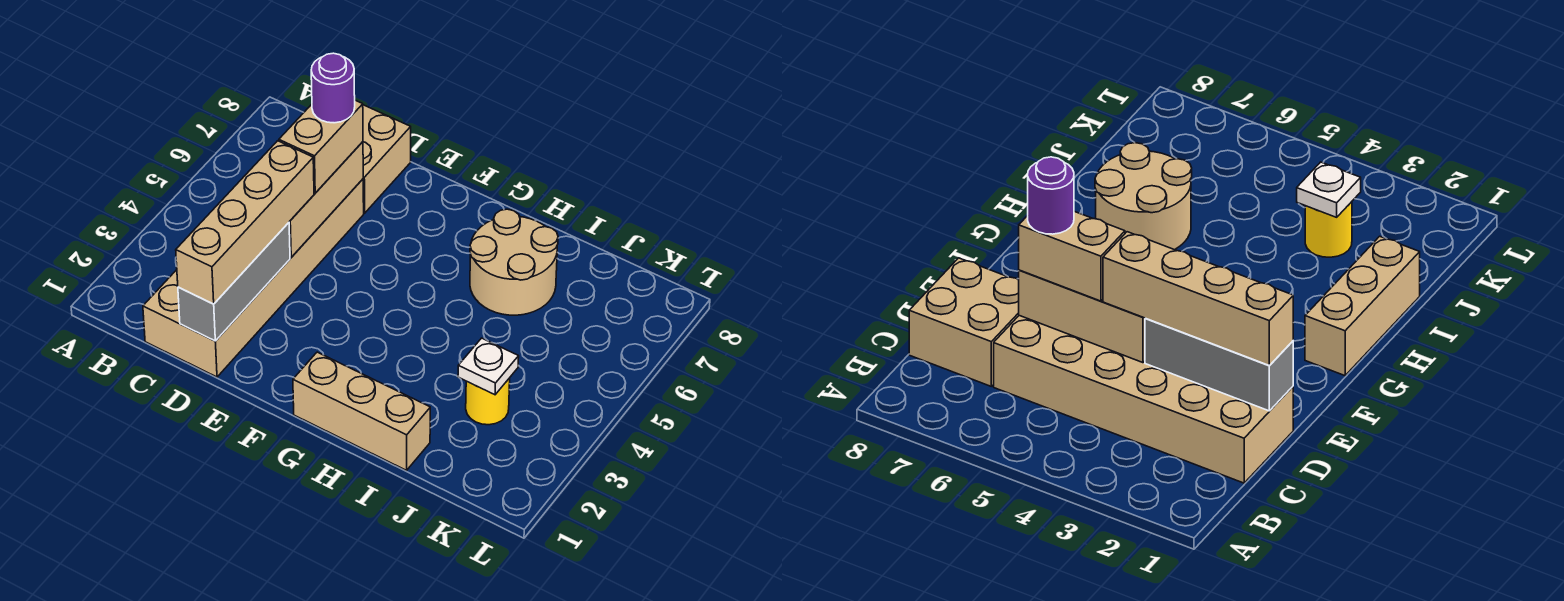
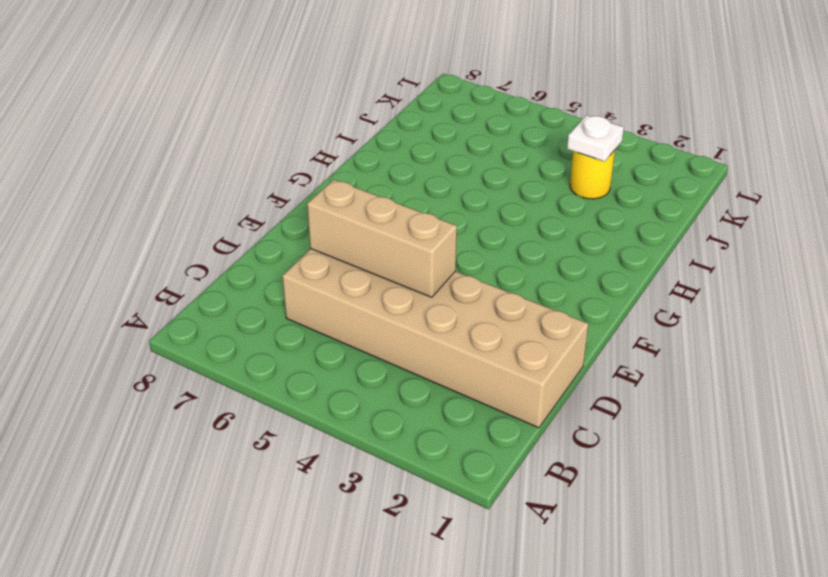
none -> tan 2x2 brick [363,105,411,213]
none -> tan 1x3 brick [293,352,430,470]

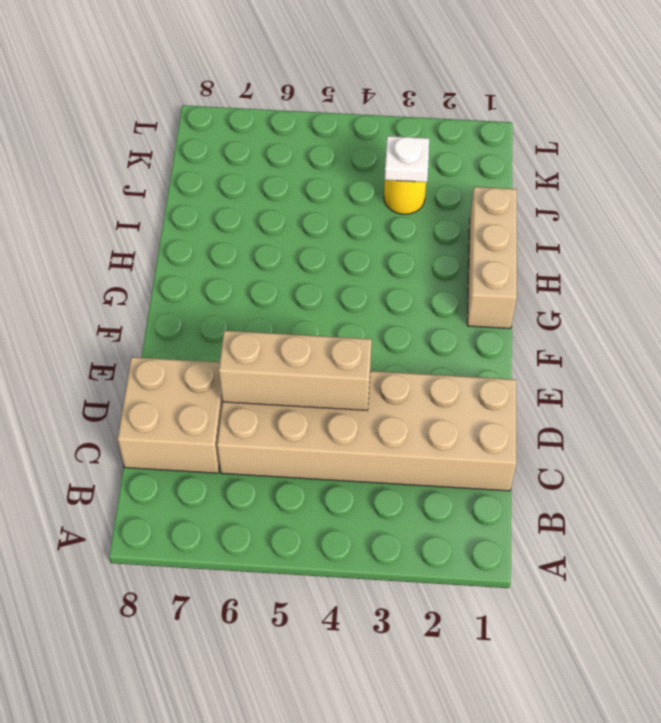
none -> tan 2x2 round brick [470,209,558,315]
none -> grey 1x3 brick [178,223,290,341]

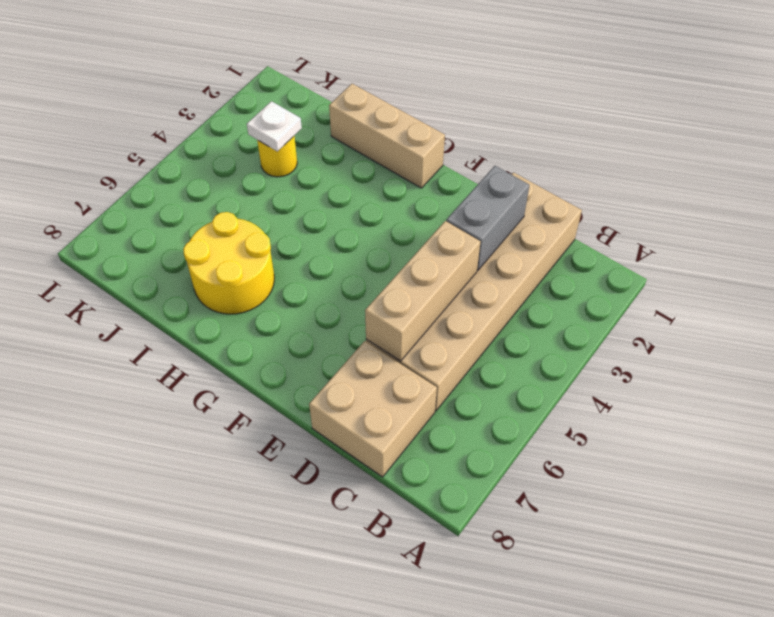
grey 1x2 brick [446,166,529,270] -> grey 1x3 brick [178,223,290,341]
yellow 2x2 round brick [183,212,274,314] -> tan 2x2 round brick [470,209,558,315]
none -> tan 1x4 brick [176,141,314,304]
none -> tan 1x2 brick [279,100,363,193]

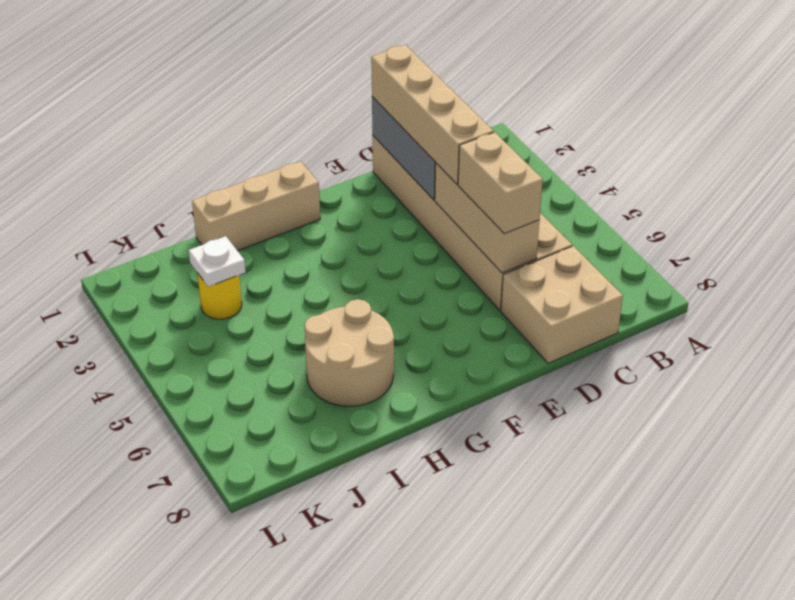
none -> purple 1x1 round brick [311,53,355,123]

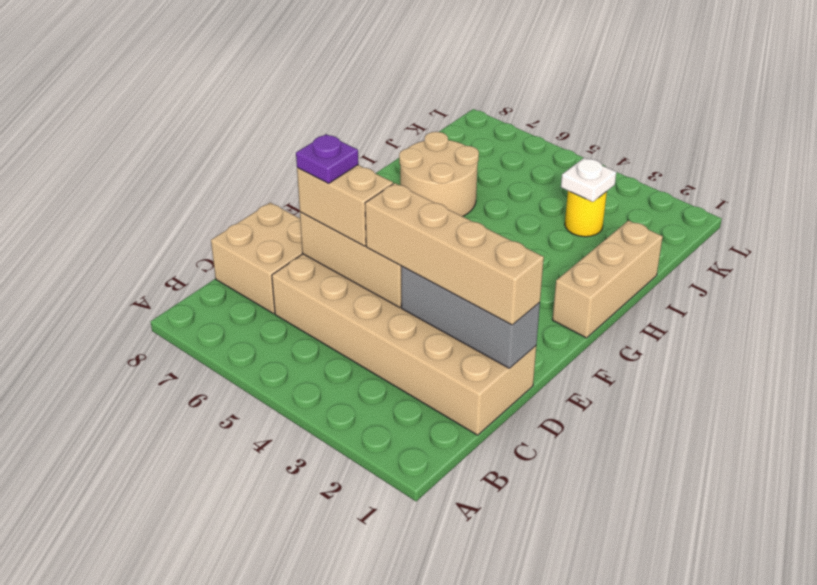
purple 1x1 plate [296,134,358,184] -> purple 1x1 round brick [311,53,355,123]

